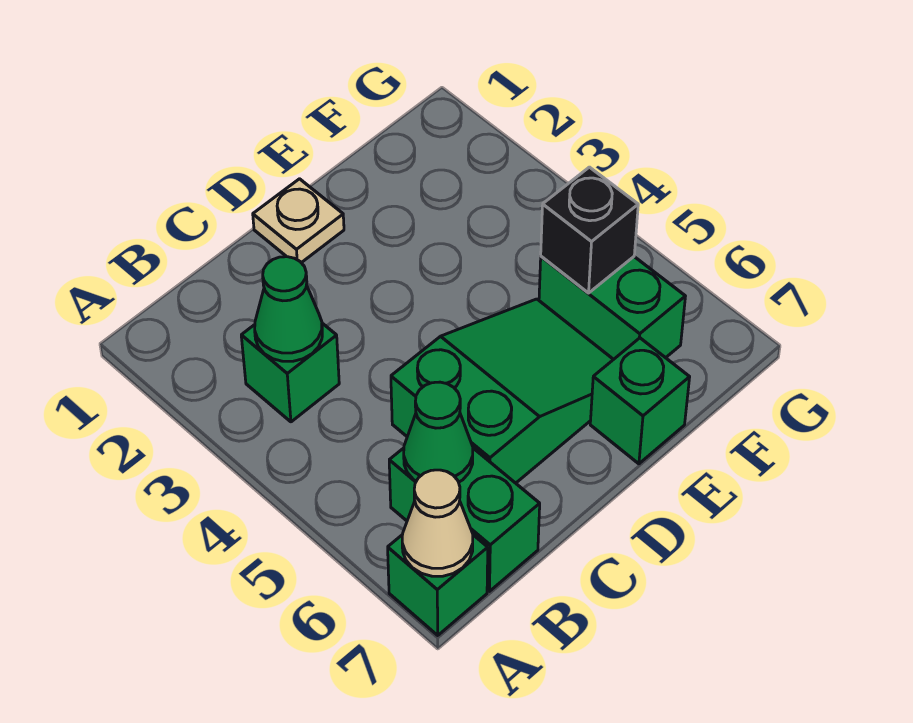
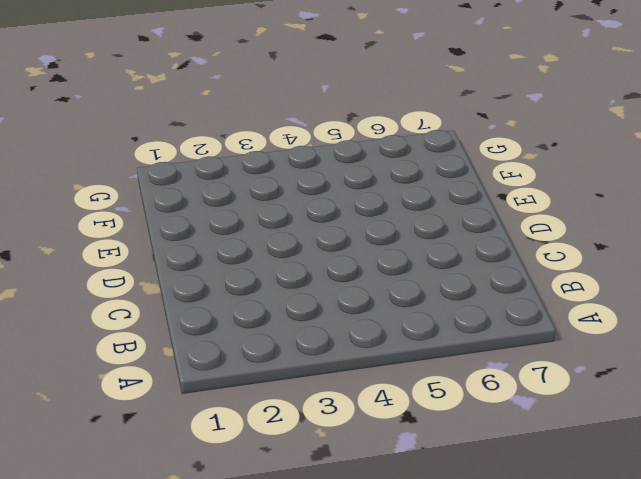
none -> green 1x1 brick [388,535,488,635]
none -> green 1x1 brick [241,323,339,422]

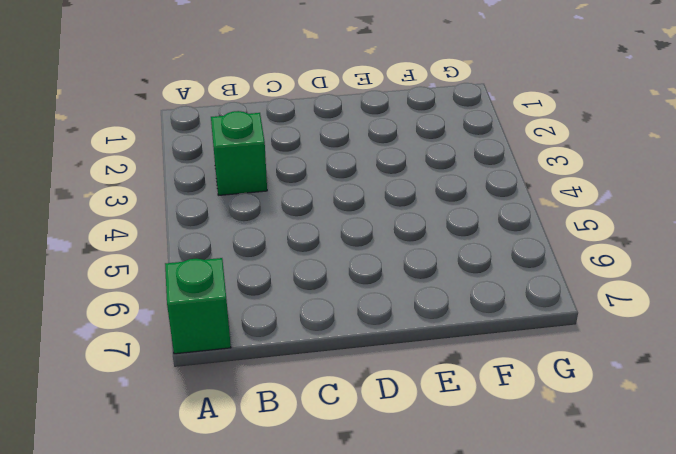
none -> green 1x2 brick [389,448,540,591]
none -> green 2x3 slope [391,299,614,483]

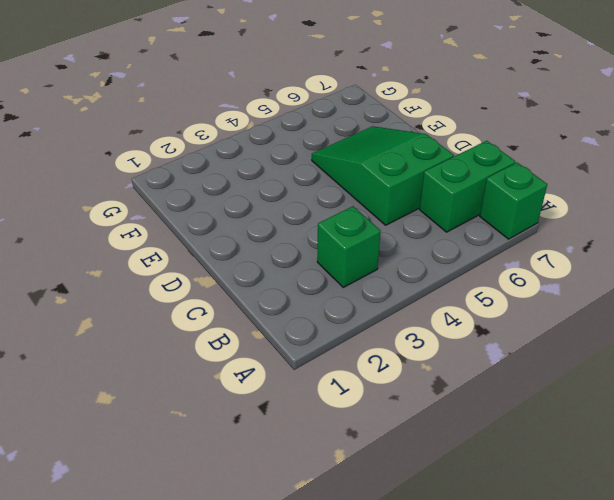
none -> tan 1x1 plate [253,179,344,263]
none -> green 1x1 brick [590,338,690,464]

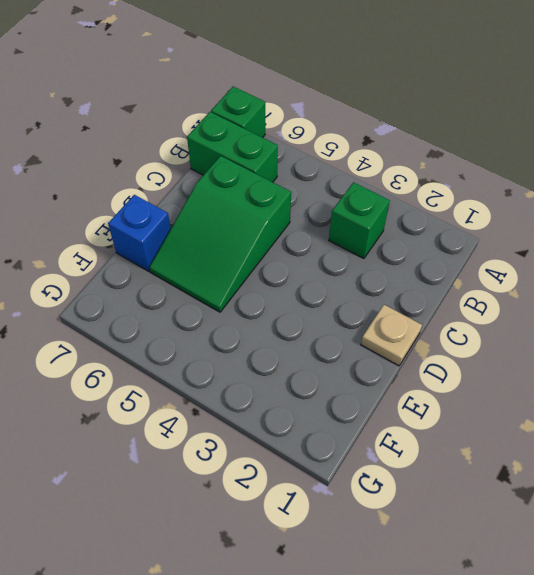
blue 1x1 brick [108,195,171,271] -> green 1x1 brick [590,338,690,464]
none -> green 1x2 brick [539,257,685,359]
none -> tan 1x1 cone [402,470,473,576]

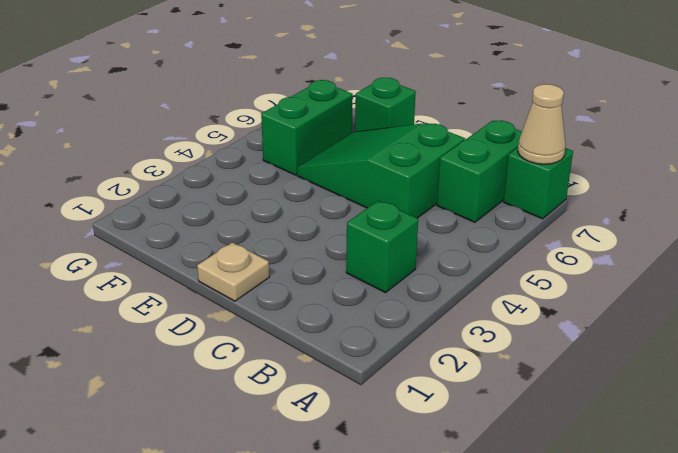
none -> green 1x1 cone [255,257,322,361]
none -> green 1x1 cone [404,382,473,482]

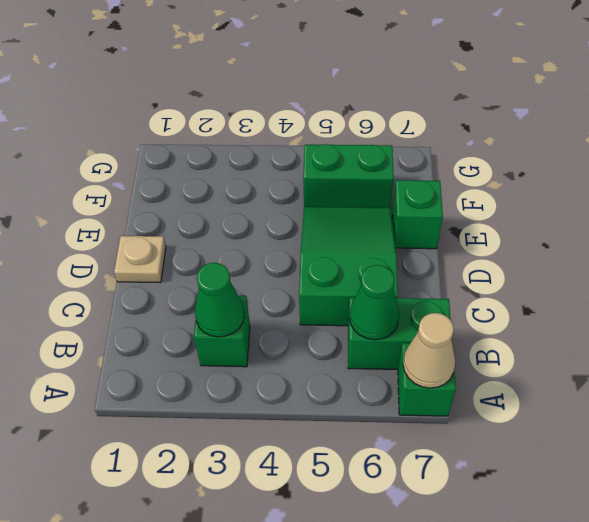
none -> black 1x1 brick [541,167,638,293]

